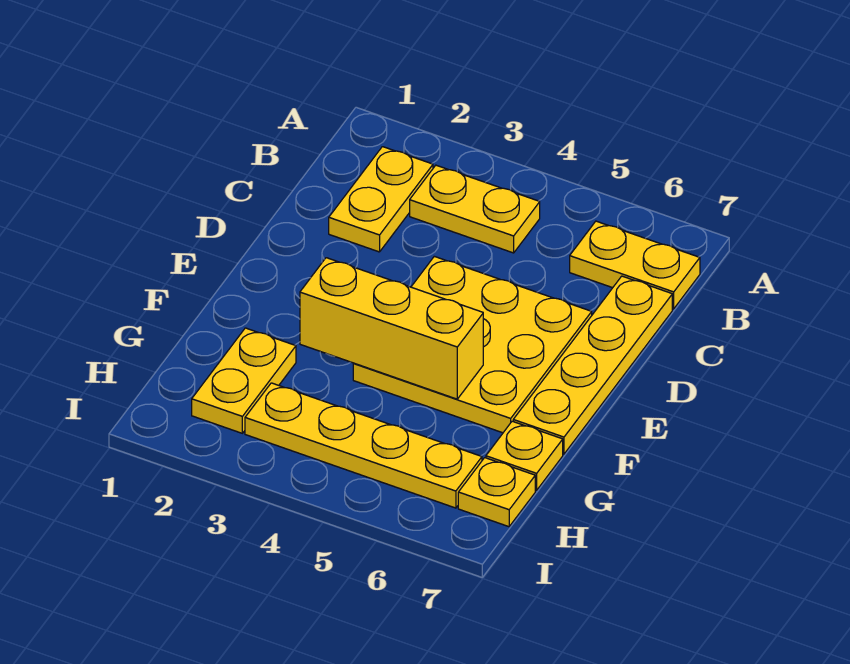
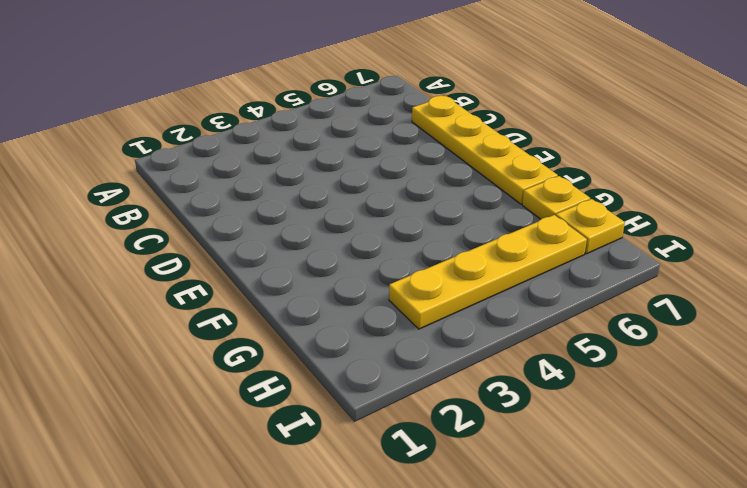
none -> yellow 1x2 plate [329,147,433,252]
none -> yellow 1x2 plate [410,165,540,253]

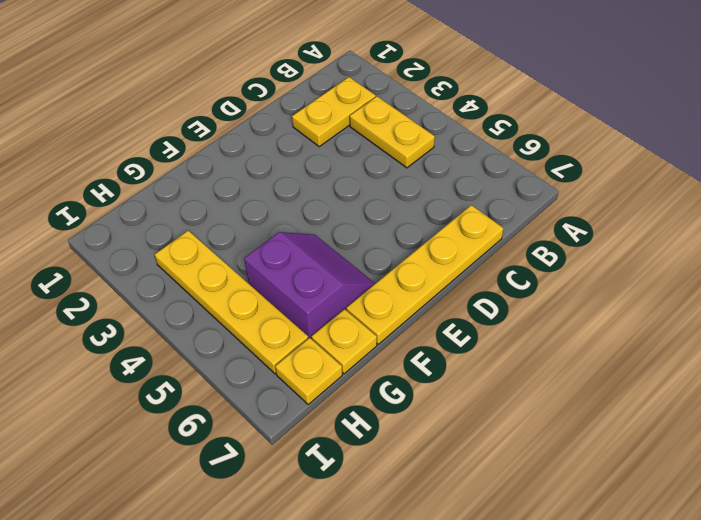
purple 2x2 slope [244,232,375,339] -> yellow 3x3 plate [353,256,592,433]
none -> yellow 1x2 plate [570,221,700,309]
none -> yellow 1x2 plate [192,328,296,433]

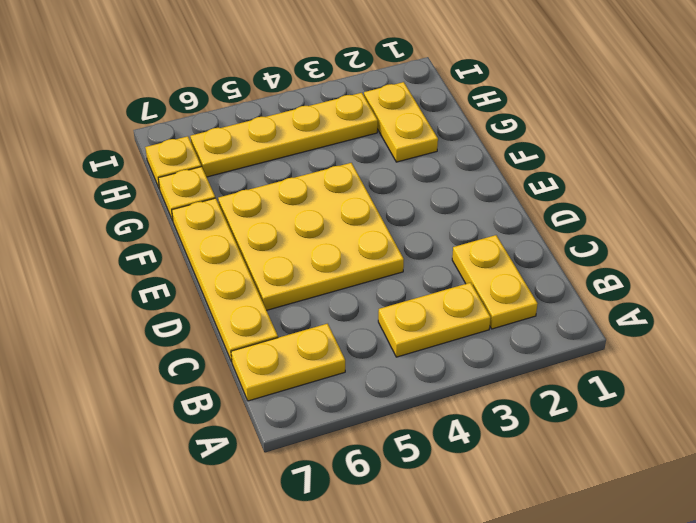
none -> yellow 1x3 brick [300,258,483,399]

